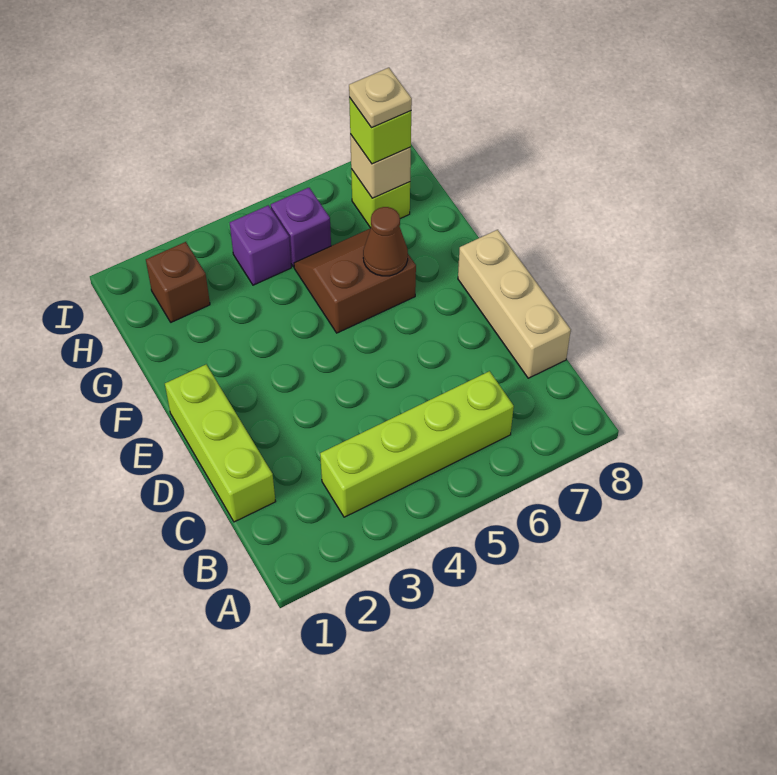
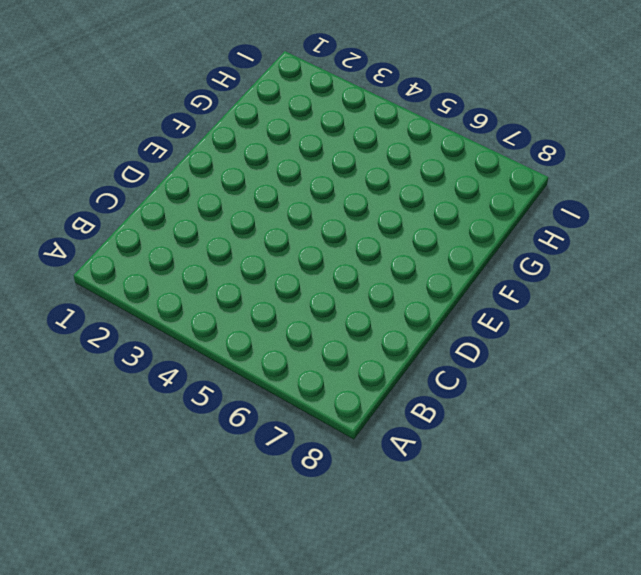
none -> lime 1x4 brick [320,371,514,517]
none -> lime 1x3 brick [165,365,276,522]
none -> tan 1x3 brick [458,230,571,378]

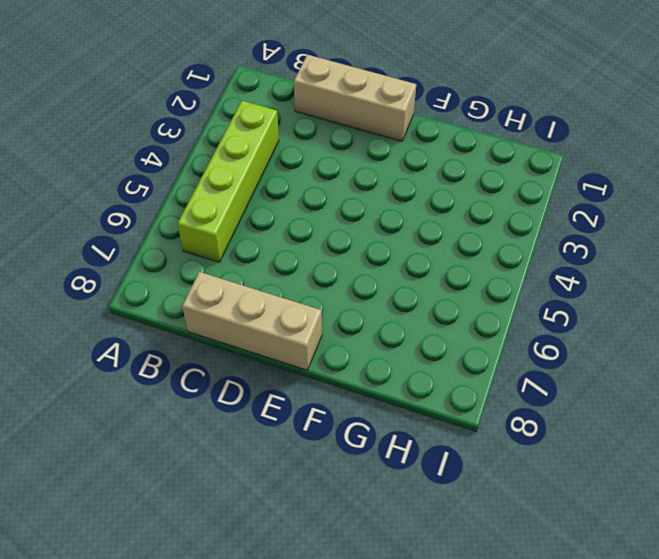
tan 1x3 brick [294,55,416,141] -> lime 1x3 brick [165,365,276,522]
none -> brown 2x2 slope [294,228,416,333]
none -> brown 1x1 brick [146,242,210,322]
none -> purple 1x1 brick [230,205,291,285]

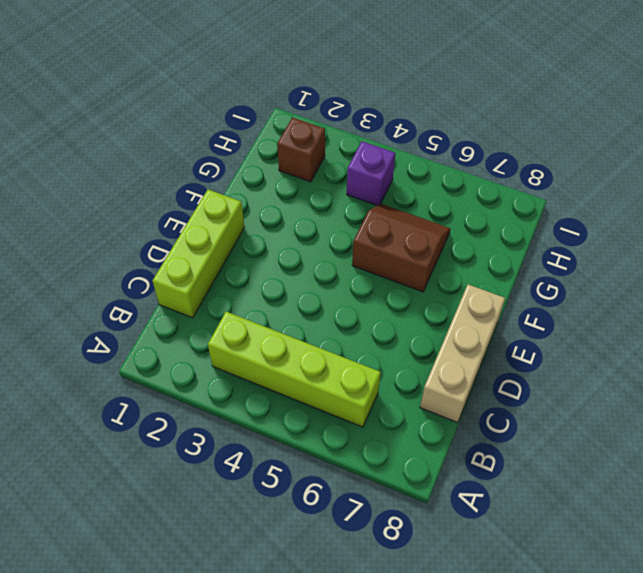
none -> purple 1x1 brick [271,188,331,267]
none -> lime 1x1 brick [351,169,410,228]
none -> brown 1x1 cone [363,207,408,276]

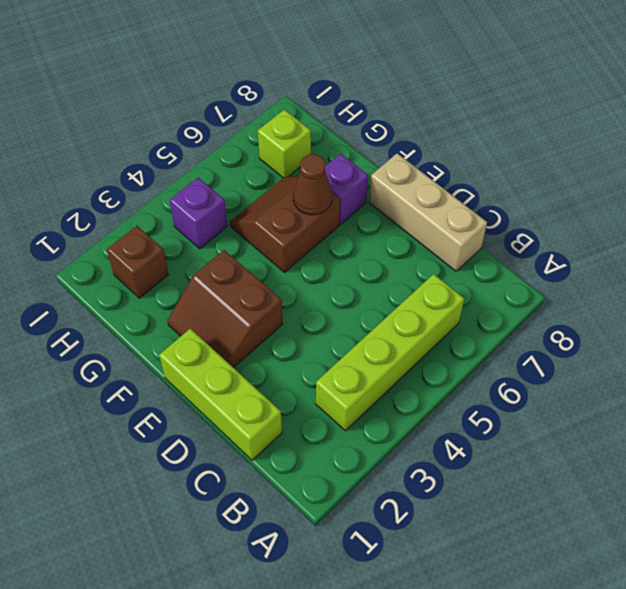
brown 2x2 slope [167,250,283,368] -> none
purple 1x1 brick [325,154,368,224] -> purple 1x1 brick moved to [271,188,331,267]
none -> tan 1x1 brick [350,134,411,198]
none -> lime 1x1 brick [349,98,411,164]
none -> tan 1x1 plate [349,68,412,128]

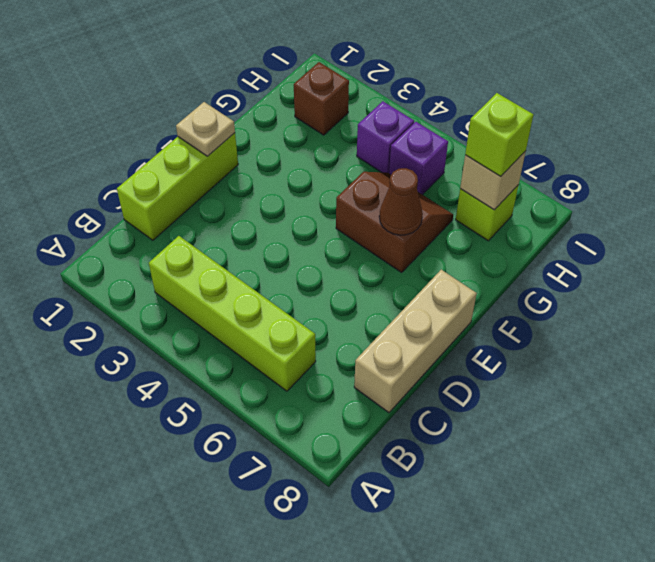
tan 1x1 plate [176,102,235,156] -> tan 1x1 plate moved to [349,68,412,128]

